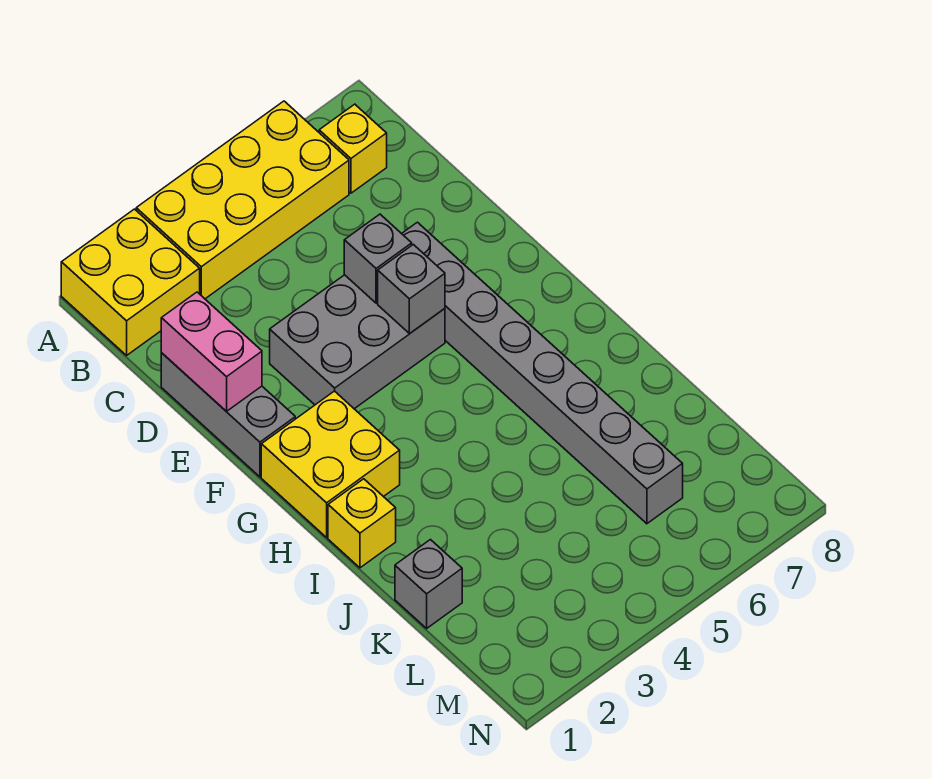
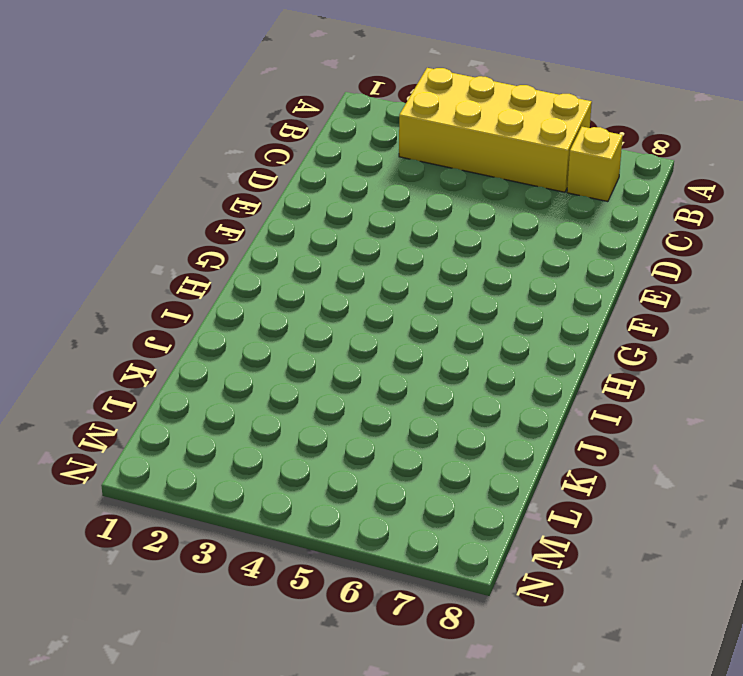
none -> yellow 2x2 brick [61,209,200,355]
none -> grey 1x3 brick [161,353,295,477]
none -> grey 2x3 brick [270,275,445,409]

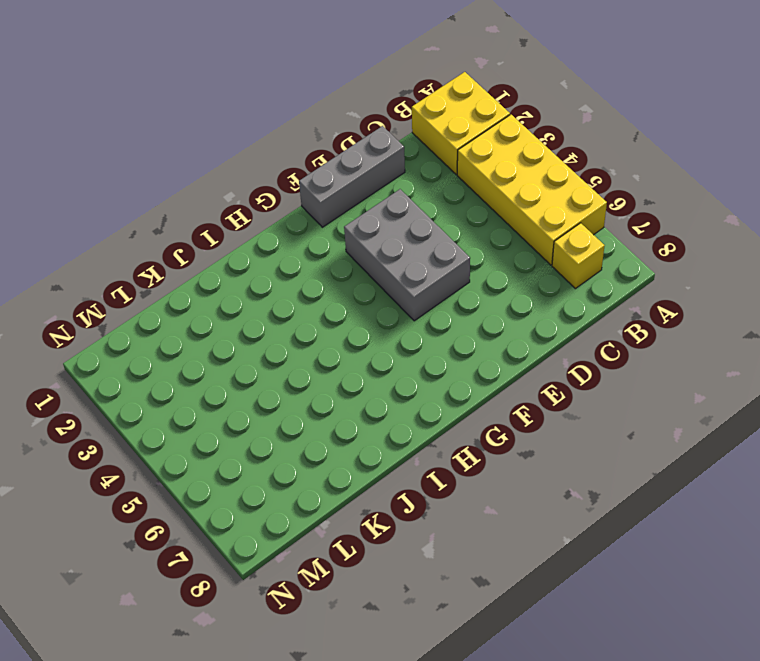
none -> grey 1x8 brick [402,222,683,524]
none -> yellow 2x2 brick [261,391,400,537]
none -> yellow 1x1 brick [328,479,396,568]

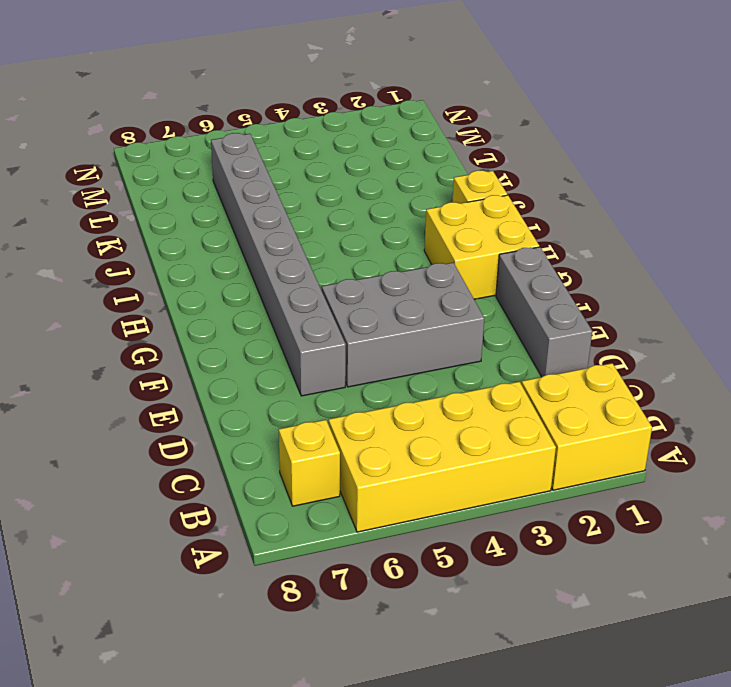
none -> grey 1x1 brick [395,540,462,628]
none -> pink 1x2 brick [161,292,262,411]
none -> grey 1x1 brick [344,214,412,303]

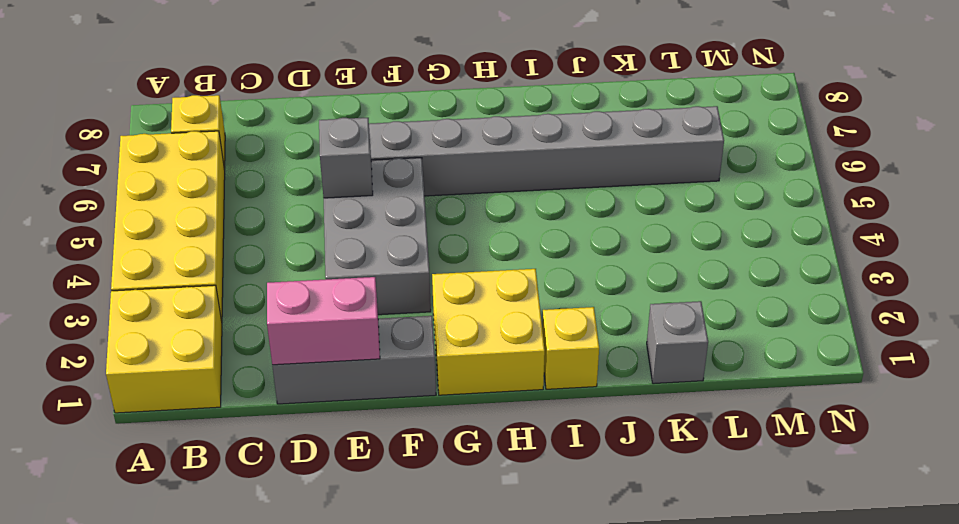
none -> grey 1x1 brick [378,244,445,334]

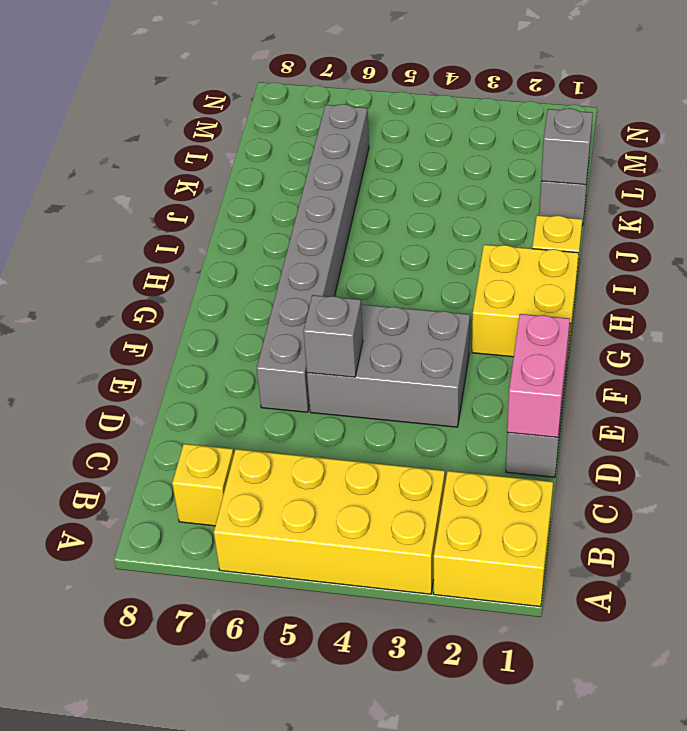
grey 1x1 brick [541,108,593,185] -> grey 1x1 brick moved to [378,244,445,334]

